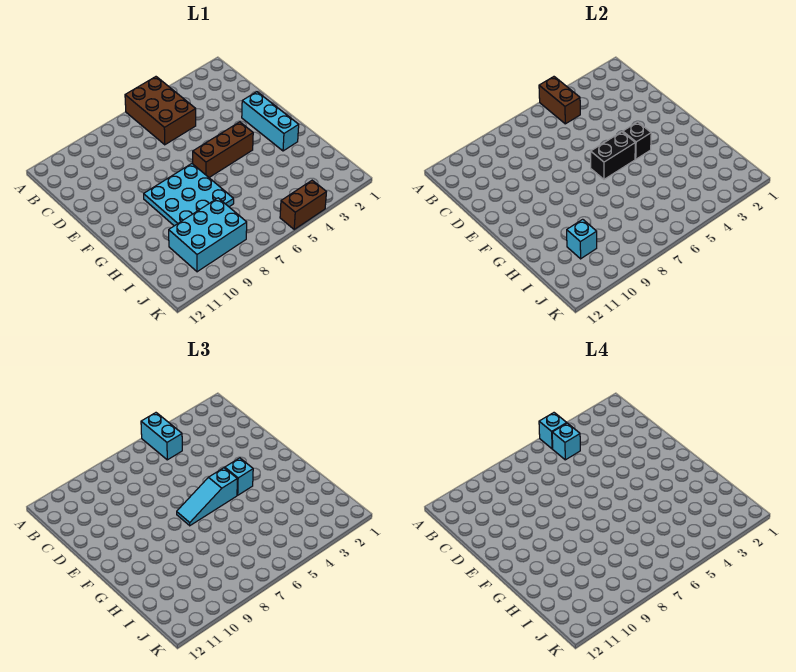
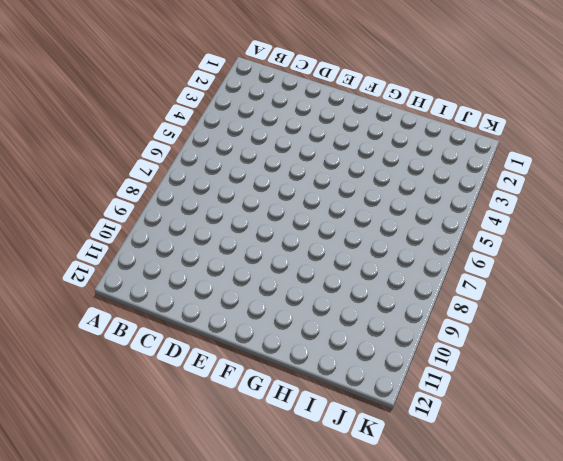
none -> brown 2x3 brick [125,77,196,145]
none -> cyan 1x3 brick [242,92,299,151]
none -> brown 1x3 brick [193,122,253,177]

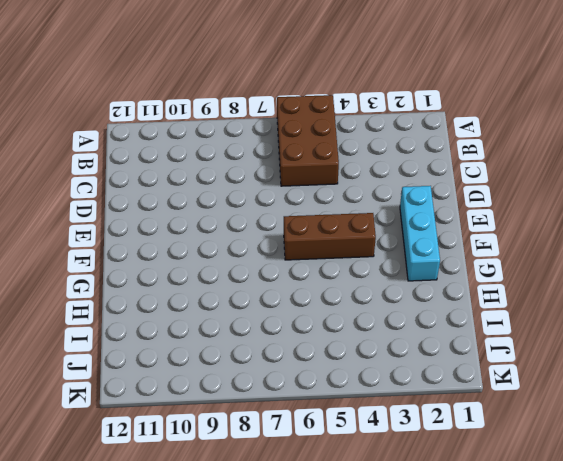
none -> cyan 3x3 plate [144,164,234,226]
none -> cyan 2x3 brick [169,198,247,272]
none -> brown 1x2 brick [280,180,326,229]

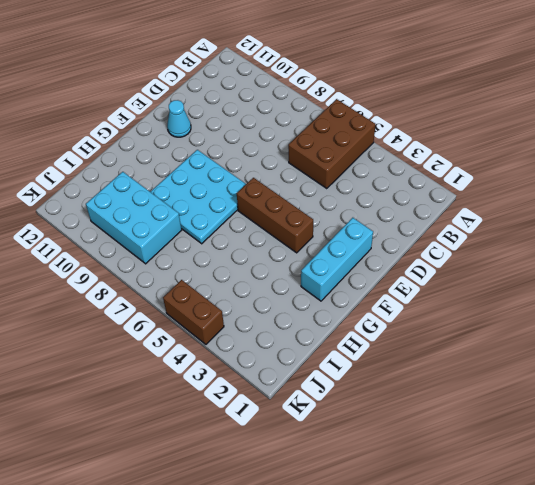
cyan 1x1 cone [167,100,191,137] -> none
none -> brown 1x2 brick [539,77,580,124]
none -> black 1x1 brick [623,122,651,159]
none -> black 1x2 brick [591,132,635,179]

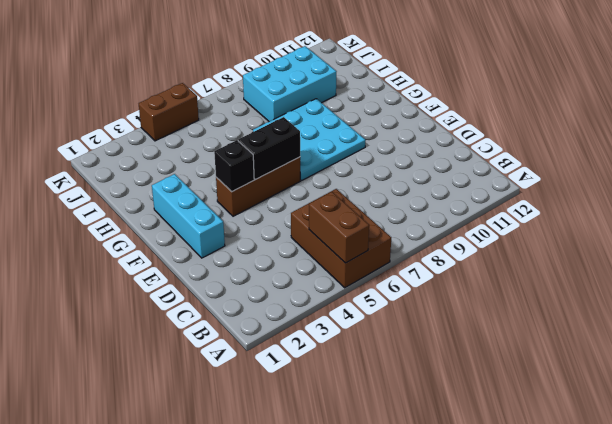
none -> cyan 1x1 brick [567,219,597,259]
none -> cyan 1x2 brick [141,413,182,460]
none -> cyan 1x1 brick [225,458,253,495]

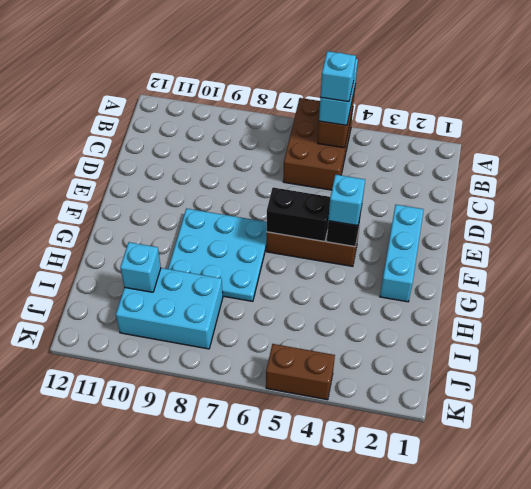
none -> cyan 1x3 slope [177,468,237,526]
none -> cyan 1x1 brick [539,413,567,449]

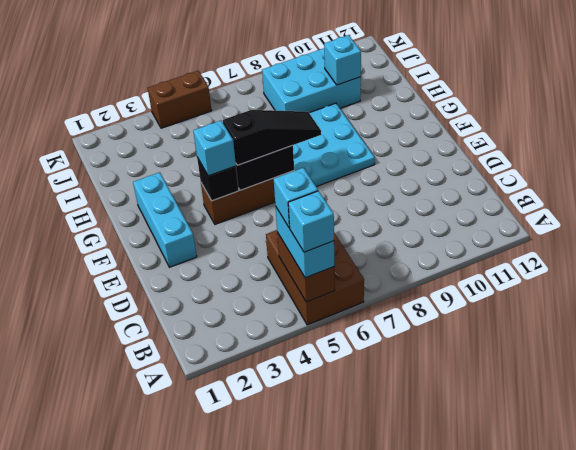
black 1x3 slope [223,110,321,165] -> cyan 1x3 slope [177,468,237,526]

